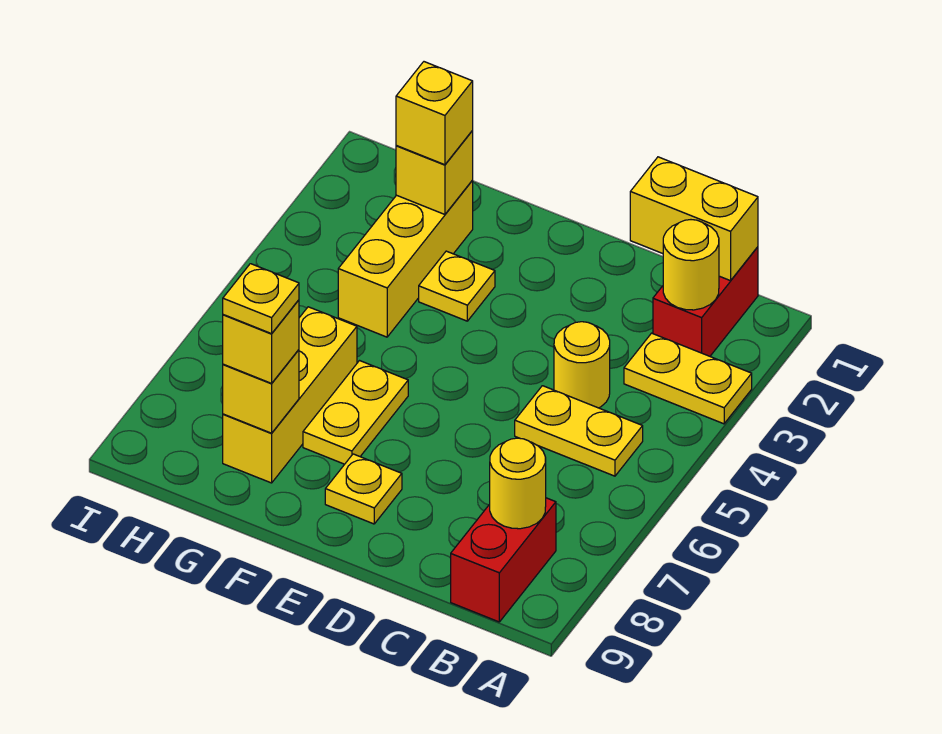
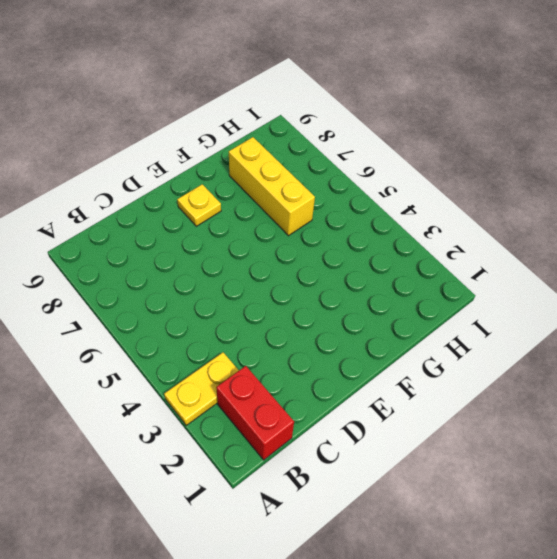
none -> yellow 1x2 plate [515,386,643,476]
none -> red 1x2 brick [451,498,556,622]
none -> yellow 1x1 round brick [554,322,610,408]

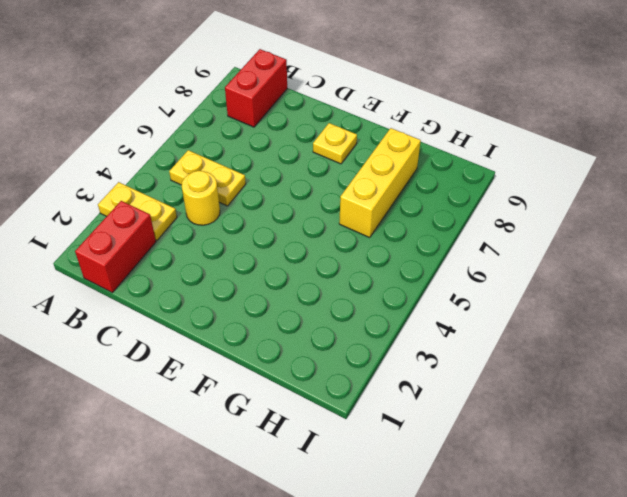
none -> yellow 1x1 plate [419,251,495,321]
none -> yellow 1x2 plate [303,361,408,464]
none -> yellow 1x3 brick [338,181,473,337]

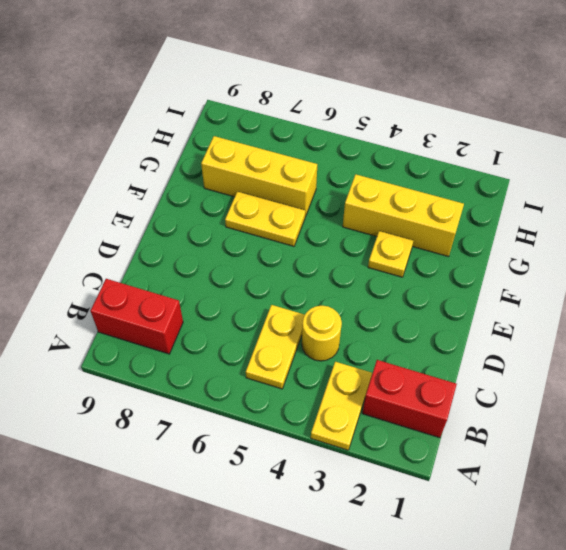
none -> yellow 1x1 plate [325,454,402,524]
none -> yellow 1x2 brick [630,157,758,281]
none -> yellow 1x1 round brick [663,220,719,310]

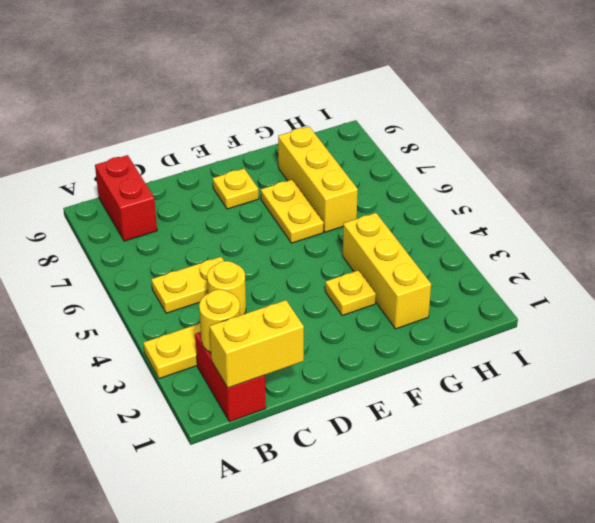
none -> yellow 1x1 round brick [490,438,546,529]
none -> yellow 1x1 brick [396,131,473,214]
none -> yellow 1x1 brick [223,350,299,433]

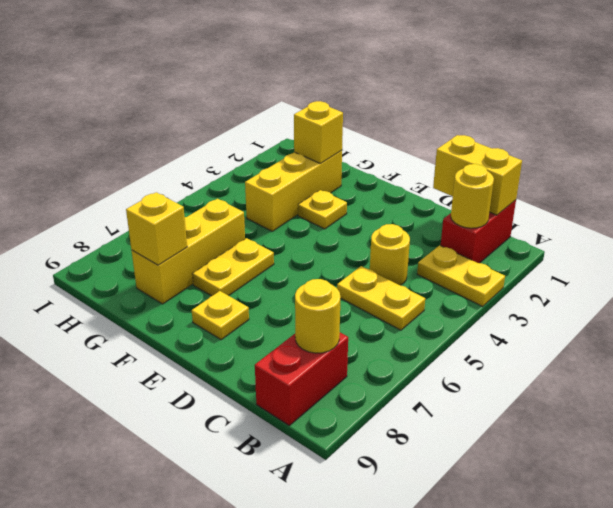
none -> yellow 1x1 brick [396,62,473,165]
none -> yellow 1x1 brick [223,300,299,383]
none -> yellow 1x1 plate [223,264,299,334]

